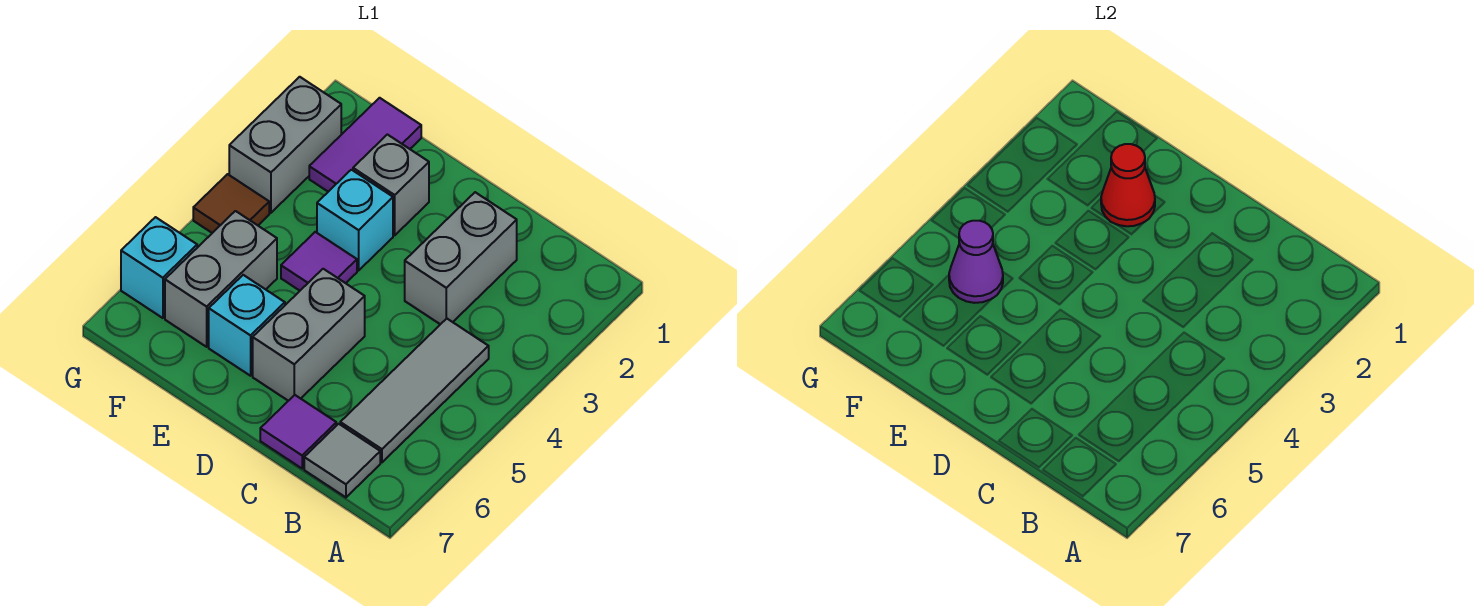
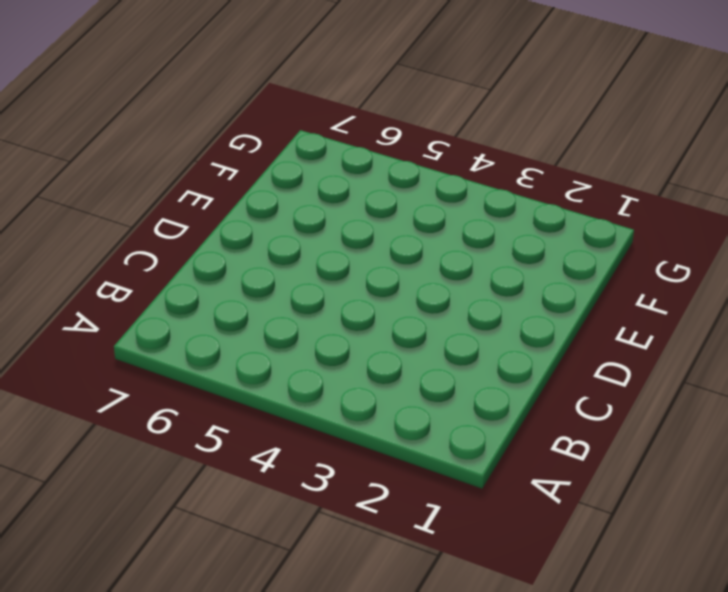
none -> grey 1x3 tile [340,319,489,462]
none -> grey 1x1 tile [304,424,380,497]
none -> grey 1x2 brick [405,192,517,324]

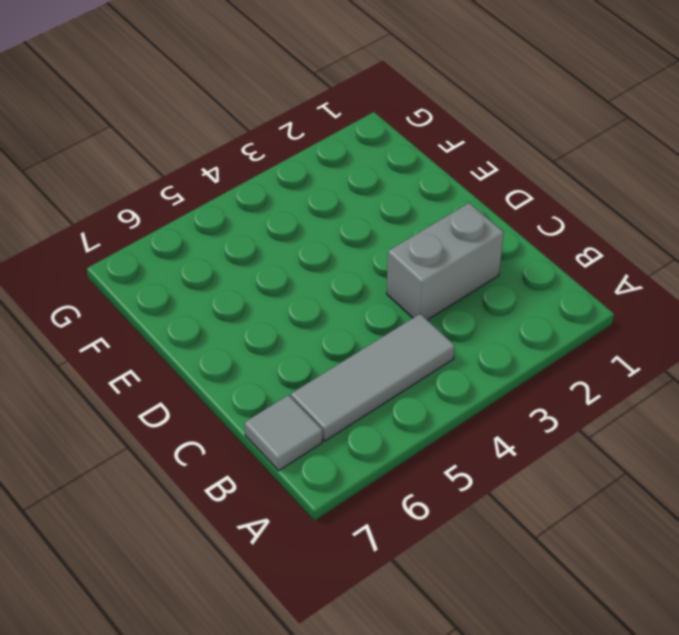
none -> purple 1x1 tile [260,395,336,468]
none -> grey 1x2 brick [253,269,365,401]
none -> grey 1x1 brick [353,135,429,235]

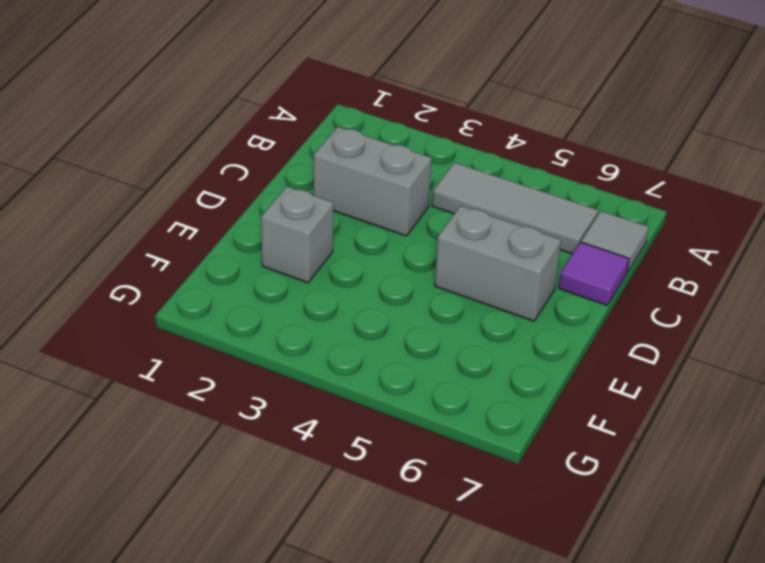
none -> cyan 1x1 brick [317,170,393,270]
none -> purple 1x1 tile [281,232,357,291]
none -> cyan 1x1 brick [209,275,285,376]

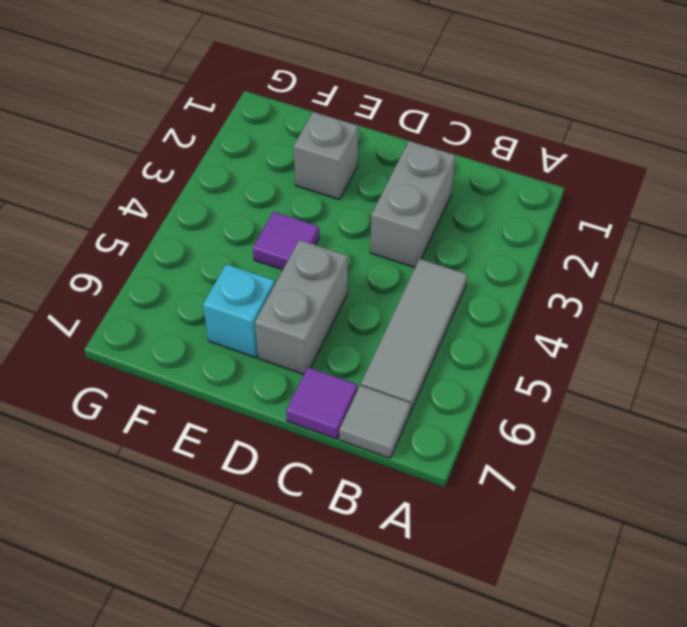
none -> cyan 1x1 brick [317,170,393,270]
none -> purple 1x2 tile [309,98,421,192]
none -> grey 1x2 brick [165,211,277,347]

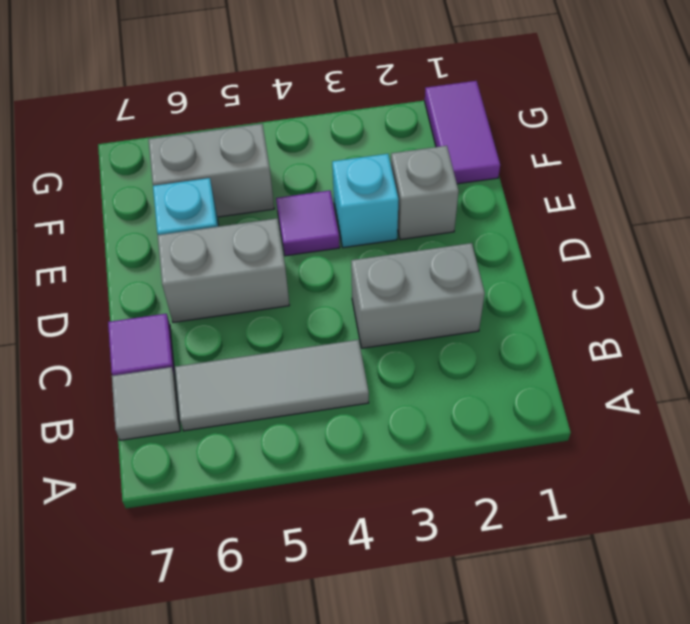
purple 1x2 tile [425,81,500,184] -> purple 1x2 tile turned to [309,98,421,192]
none -> grey 1x2 brick [229,77,341,213]
none -> brown 1x1 tile [193,174,269,233]
none -> cyan 1x1 brick [121,217,197,318]

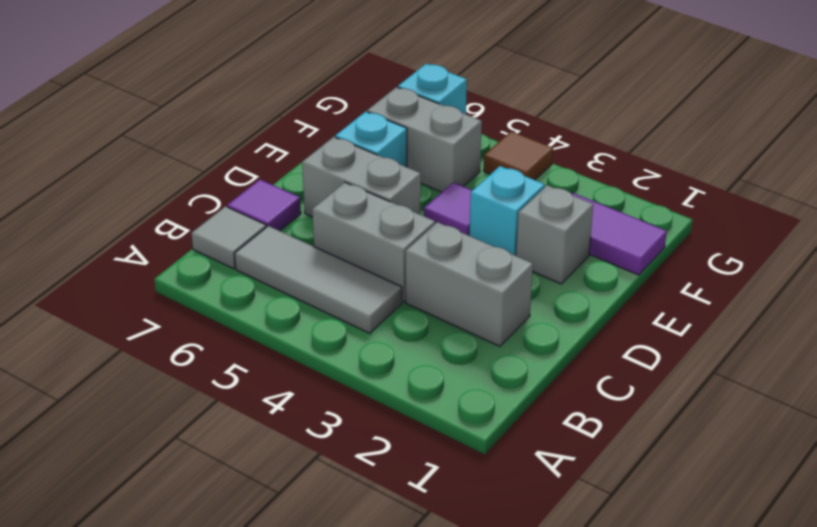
grey 1x2 brick [312,182,435,302] -> grey 1x2 brick moved to [229,77,341,213]
none -> red 1x1 cone [1101,144,1155,226]
none -> purple 1x1 cone [949,221,1003,303]

